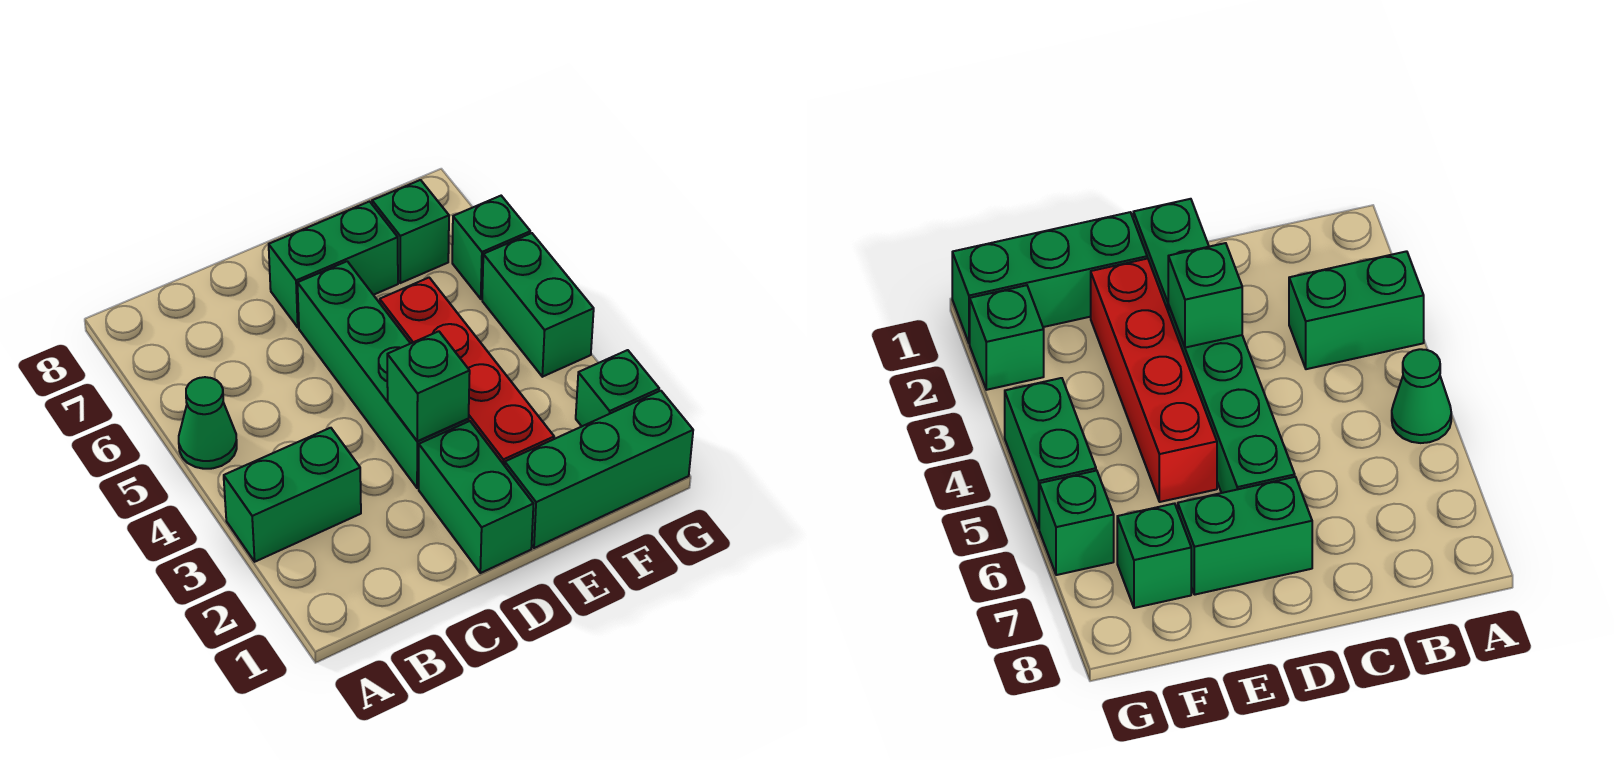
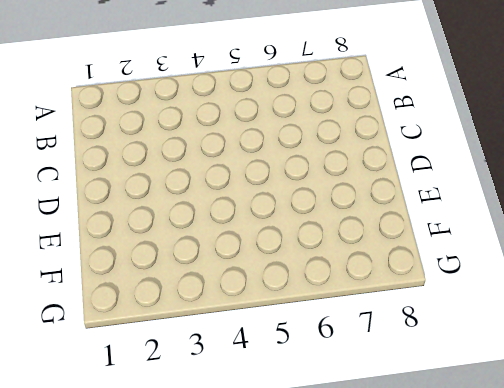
none -> green 1x2 brick [224,428,361,562]
none -> green 1x1 cone [179,377,237,469]
none -> green 1x2 brick [419,421,533,573]

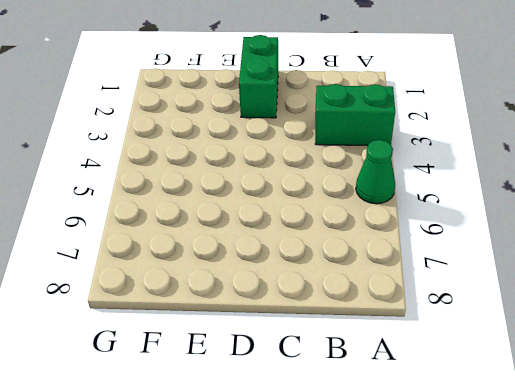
none -> green 1x4 brick [297,261,468,488]
none -> green 1x2 brick [269,201,398,327]
none -> green 1x3 brick [505,391,693,548]

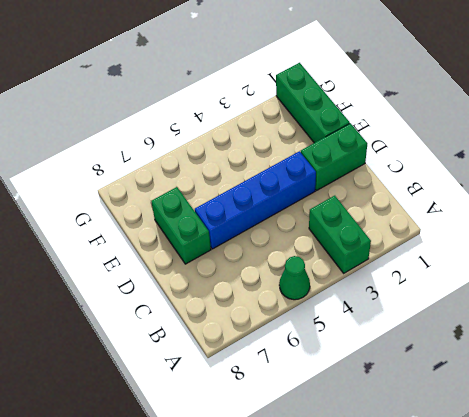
blue 1x4 brick [195,151,316,249] -> green 1x4 brick [297,261,468,488]
none -> red 1x4 brick [380,278,554,466]
none -> green 1x1 brick [372,180,449,283]
none -> green 1x1 brick [576,350,659,426]

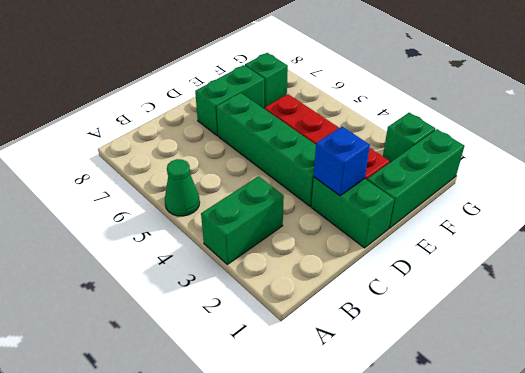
blue 1x1 brick [314,127,370,196] -> none
none -> green 1x2 brick [482,233,594,377]
none -> green 1x1 brick [452,196,530,299]
none -> green 1x1 brick [387,331,470,441]

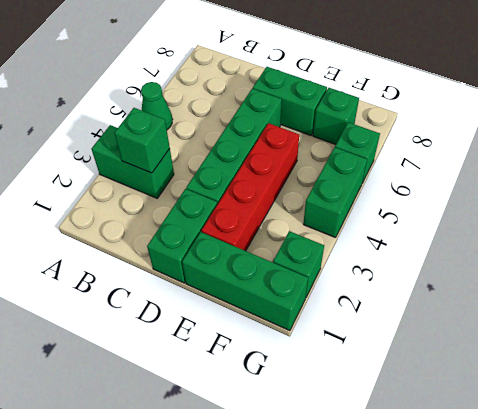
green 1x1 brick [115,108,170,173] -> green 1x1 brick moved to [387,331,470,441]

